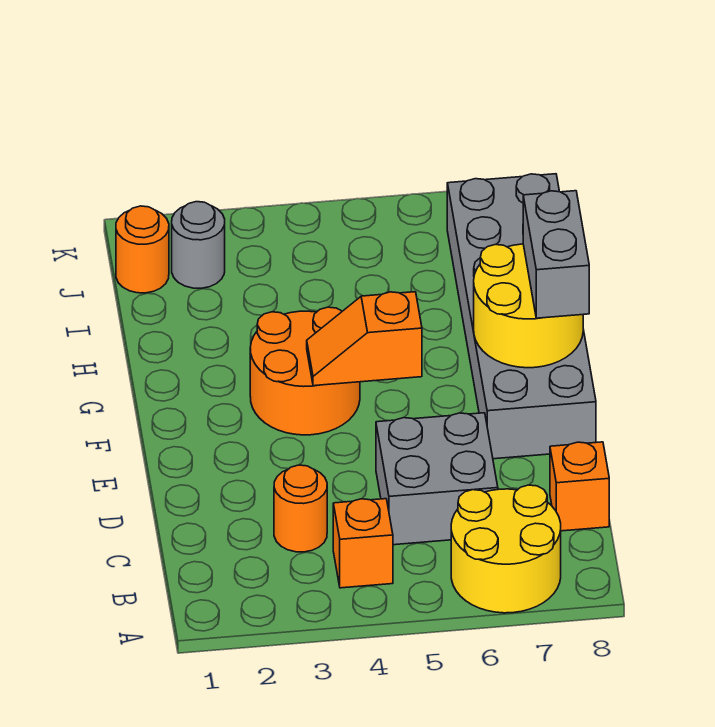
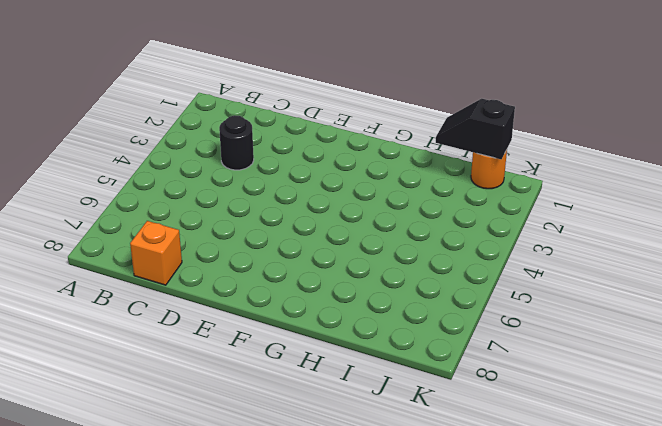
black 1x1 round brick [219,115,254,170] -> orange 1x1 round brick [274,465,327,552]
black 1x2 slope [436,99,515,159] -> none
none -> yellow 2x2 round brick [451,485,561,613]
none -> orange 1x1 brick [333,499,393,588]
none -> grey 2x2 brick [376,413,498,545]

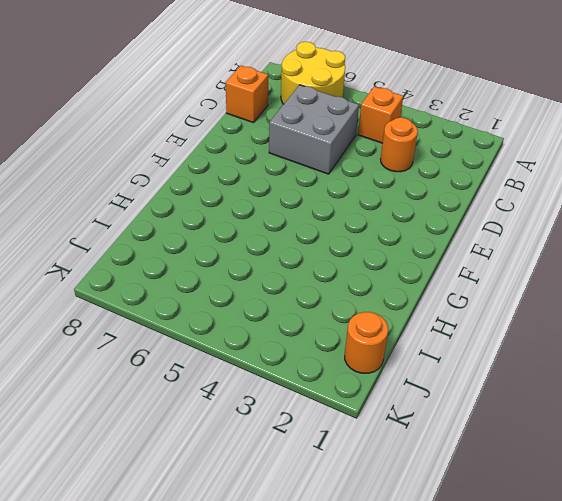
none -> grey 2x6 brick [447,174,596,459]
none -> orange 2x2 round brick [250,307,360,435]
none -> grey 1x1 round brick [172,202,225,288]

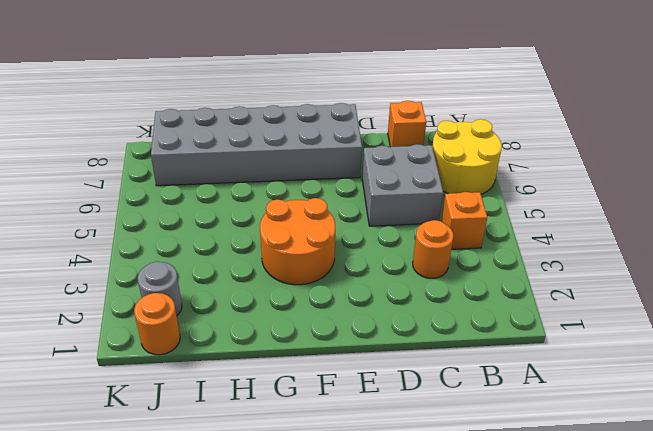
none -> orange 1x2 slope [307,292,422,386]
none -> yellow 2x2 round brick [474,244,583,368]
none -> grey 1x2 brick [523,191,589,318]

